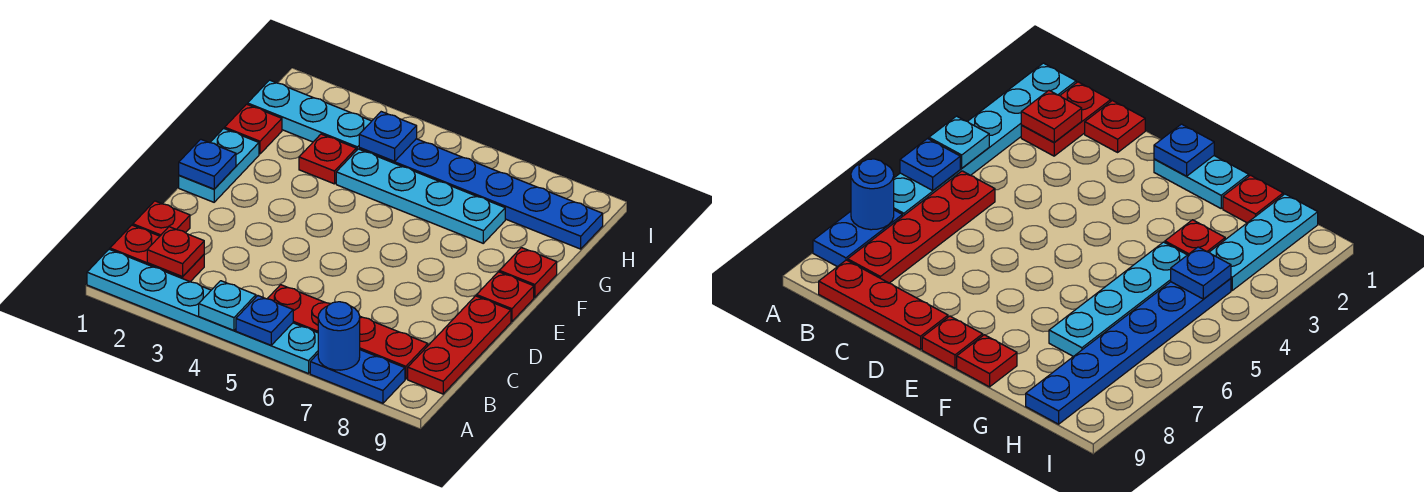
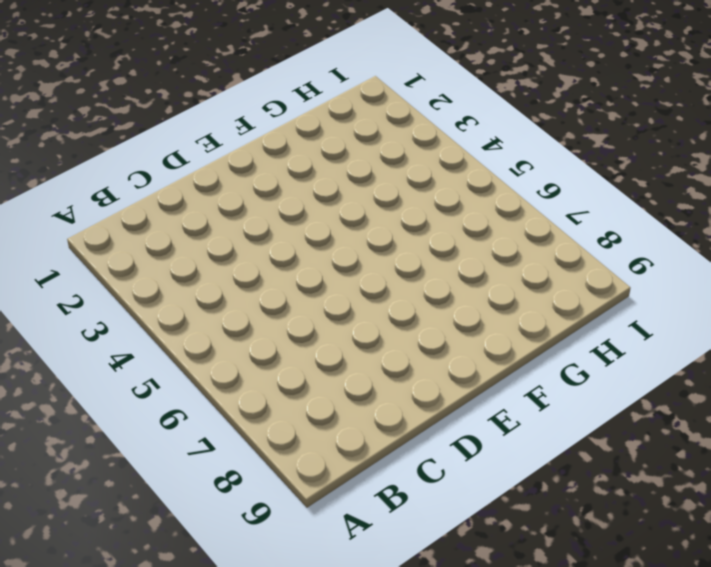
none -> cyan 1x6 plate [87,249,318,374]
none -> blue 1x2 plate [310,350,405,403]
none -> red 1x2 plate [110,225,204,282]

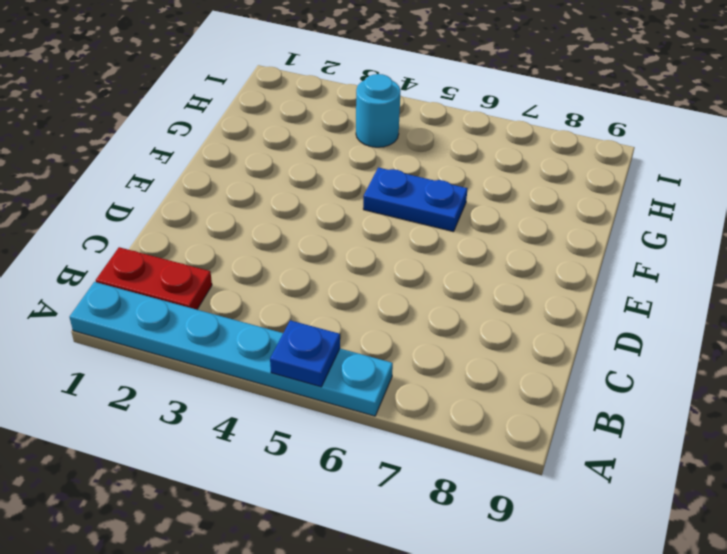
blue 1x2 plate [363,167,467,232] -> blue 1x2 plate moved to [310,350,405,403]
cyan 1x1 round brick [356,74,400,147] -> blue 1x6 plate [359,139,603,249]
none -> red 1x4 plate [267,285,428,379]
none -> red 1x3 plate [408,296,511,394]
none -> red 1x1 plate [133,201,190,236]

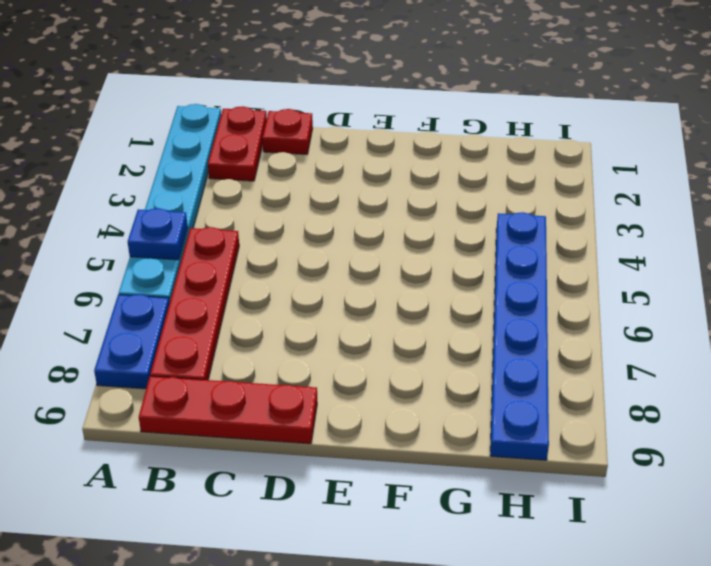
none -> cyan 1x2 plate [179,128,259,202]
none -> red 1x1 plate [477,272,534,322]
none -> red 1x1 plate [499,248,557,297]

